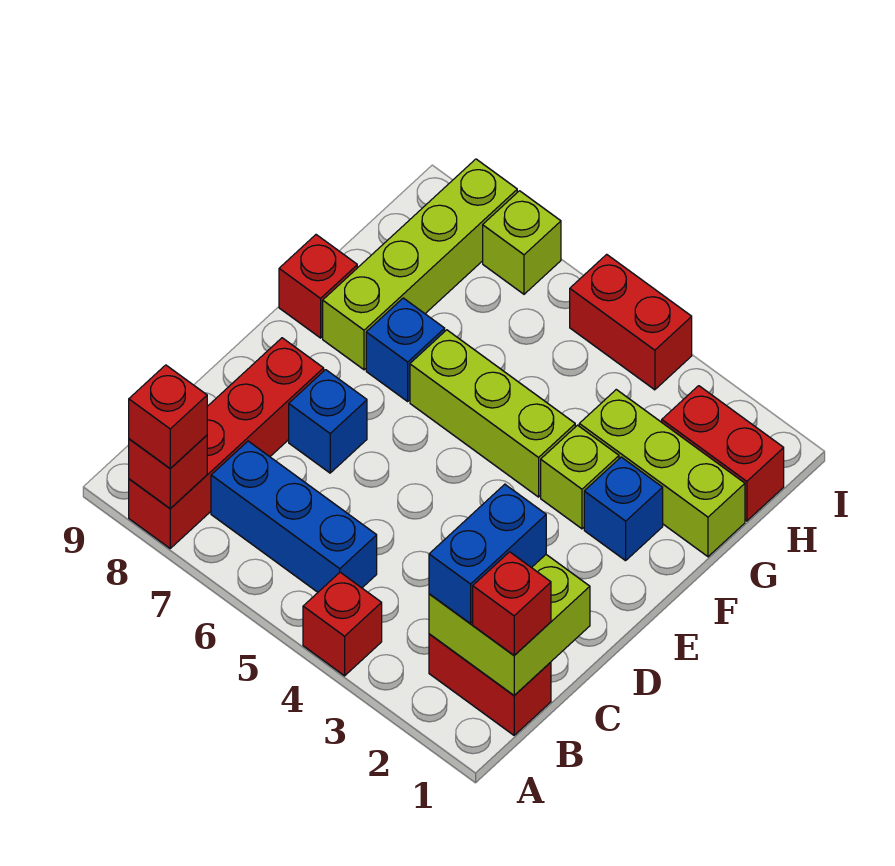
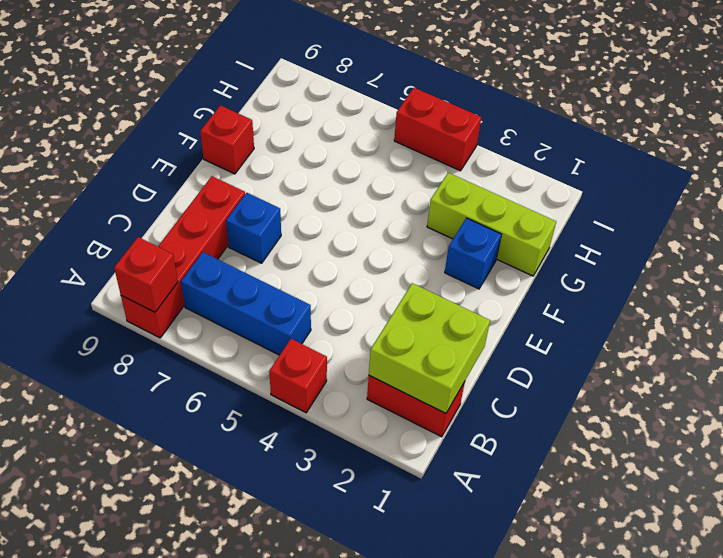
none -> lime 1x1 brick [541,425,619,529]
none -> lime 1x3 brick [410,330,575,497]
none -> blue 1x1 brick [366,298,445,401]

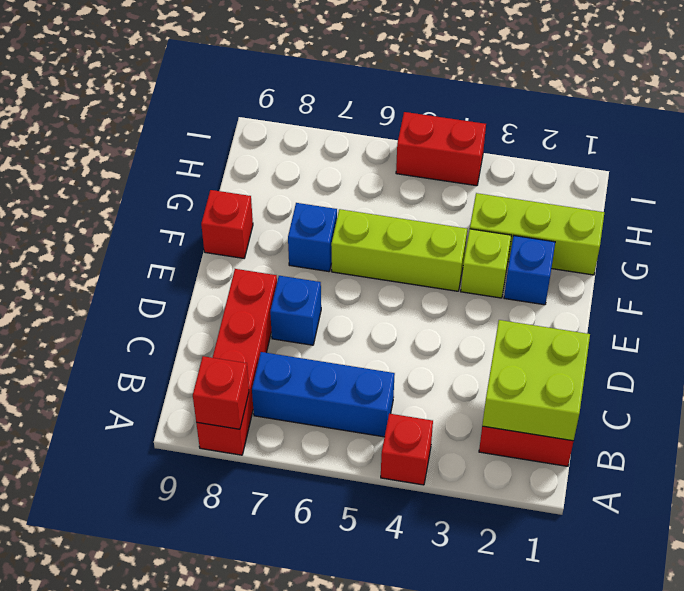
none -> lime 1x4 brick [323,159,517,370]
none -> red 1x2 brick [662,386,784,521]
none -> lime 1x1 brick [483,191,561,294]

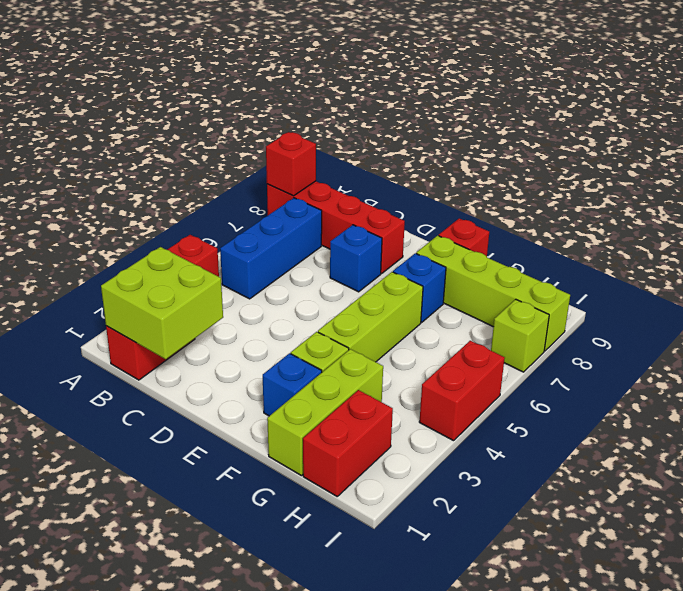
none -> red 1x1 brick [129,365,207,469]
none -> red 1x1 brick [473,552,551,655]
none -> blue 1x2 brick [429,484,546,624]

